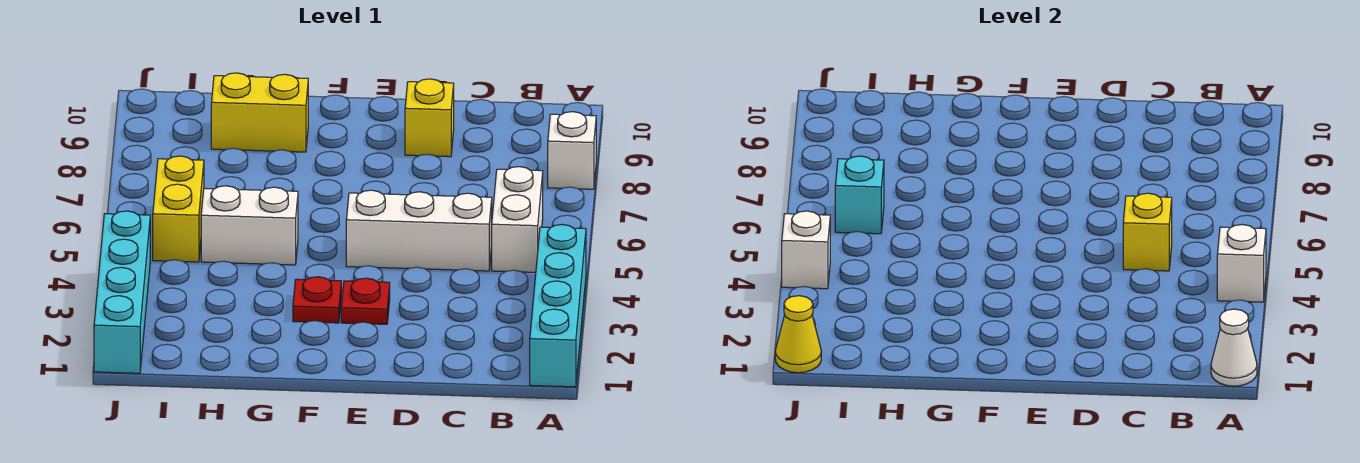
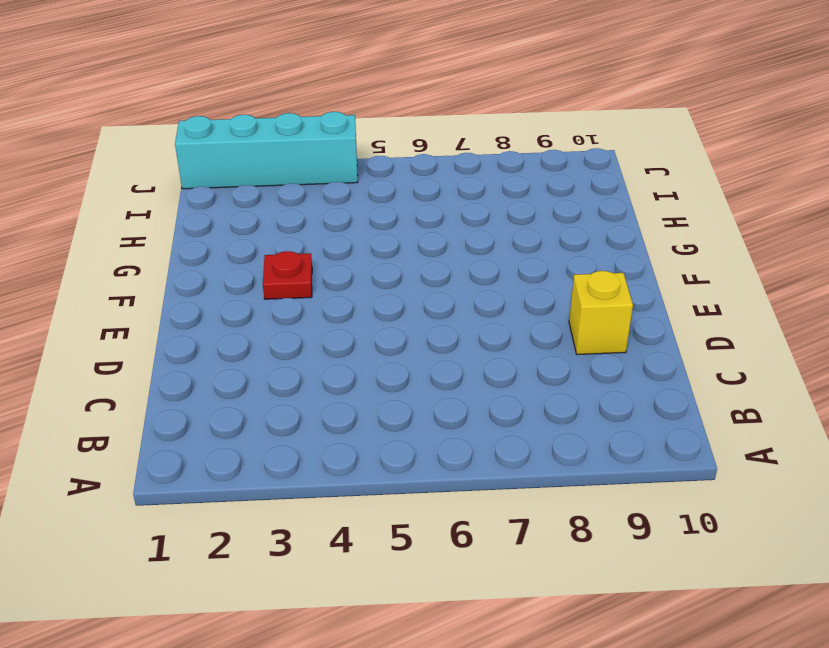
none -> cyan 1x4 brick [530,225,586,387]
none -> white 1x1 brick [548,112,596,189]
none -> white 1x2 brick [492,167,543,272]

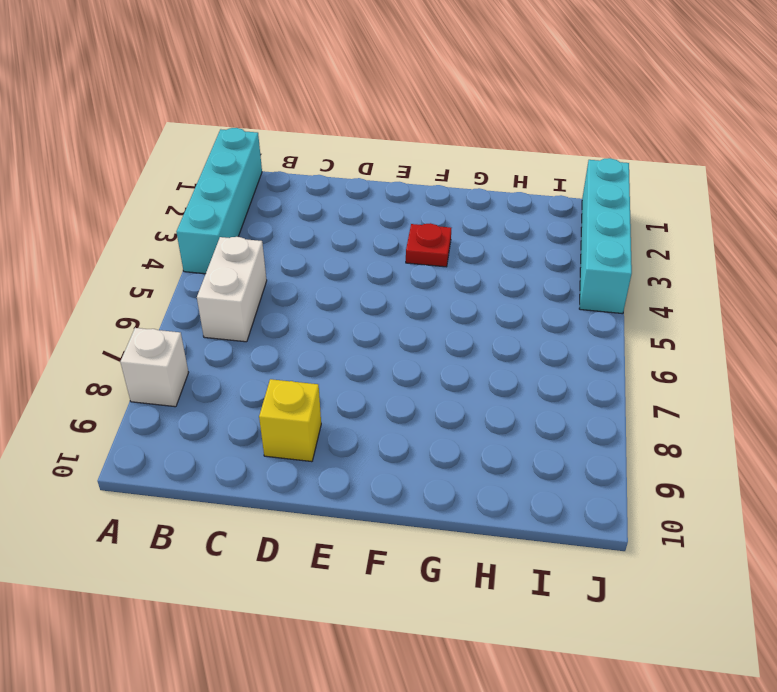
none -> white 1x3 brick [346,190,492,271]
none -> red 1x1 plate [341,278,390,324]
none -> white 1x2 brick [201,186,298,265]

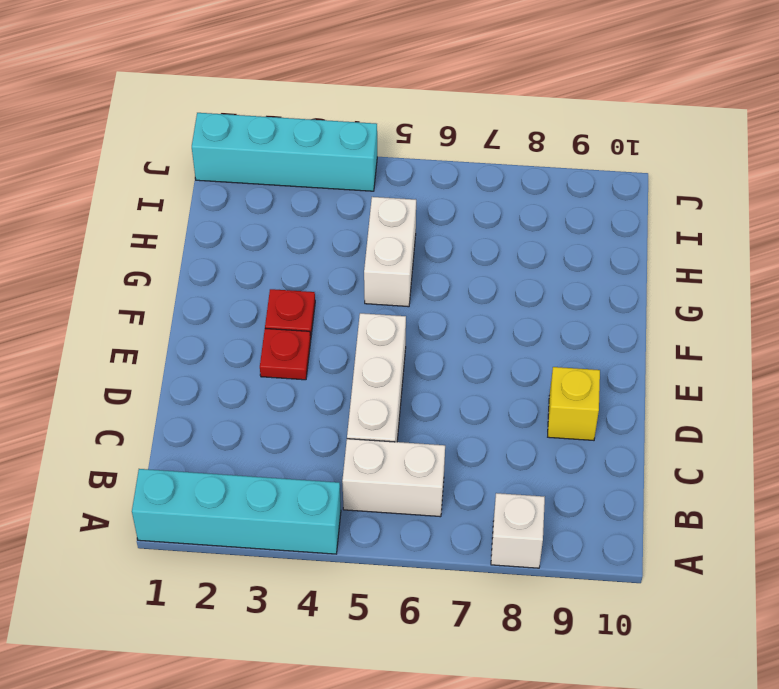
none -> yellow 1x2 brick [211,73,308,152]
none -> yellow 1x2 brick [153,156,204,262]
none -> white 1x1 cone [1211,309,1257,386]

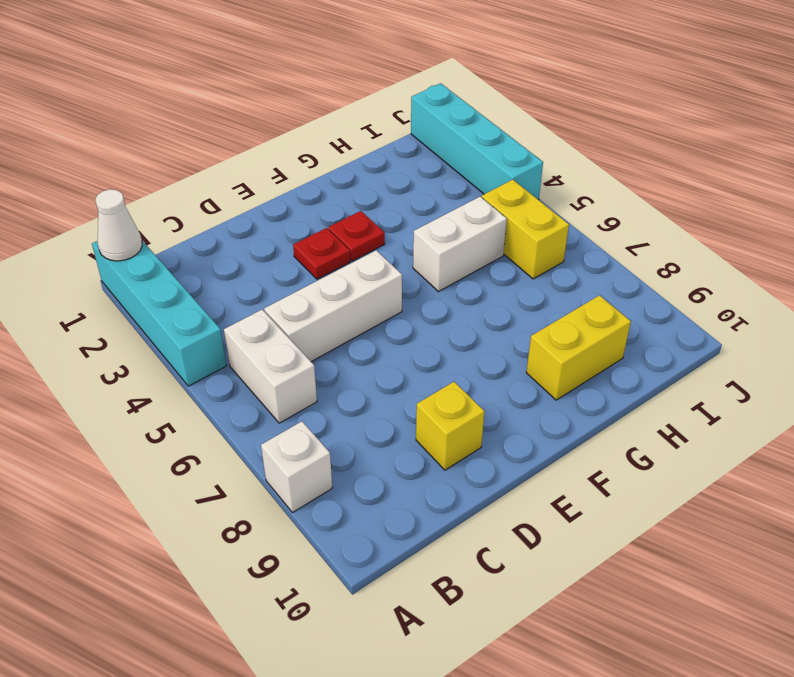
none -> white 1x1 brick [1217,225,1266,302]
none -> yellow 1x1 brick [1123,193,1172,271]
none -> cyan 1x1 brick [835,156,884,234]

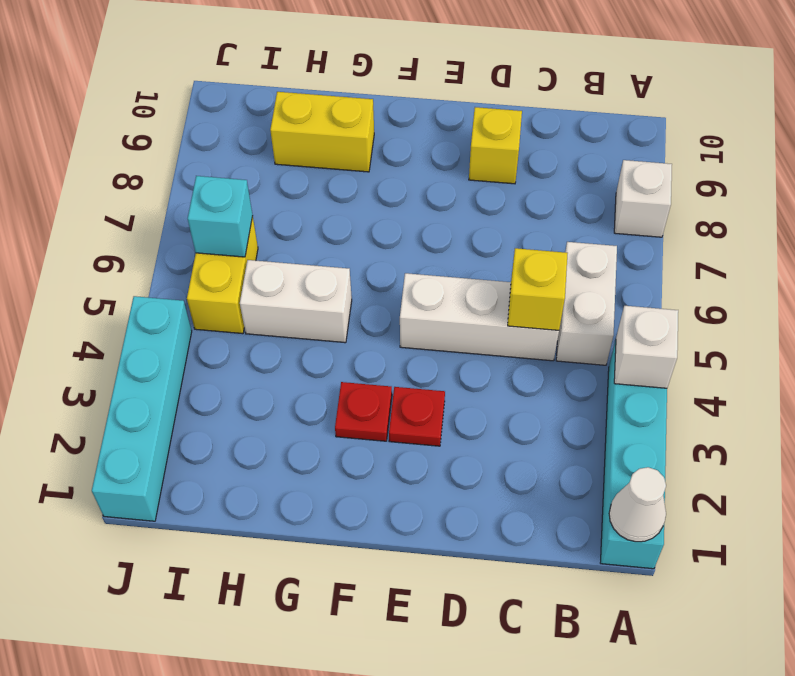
none -> yellow 1x1 cone [775,296,821,373]
none -> white 1x1 brick [782,211,830,289]

